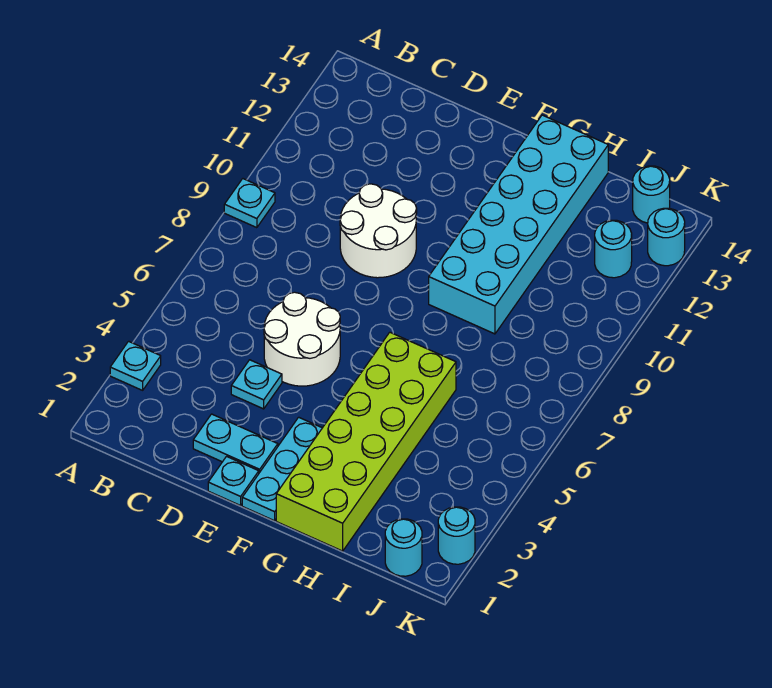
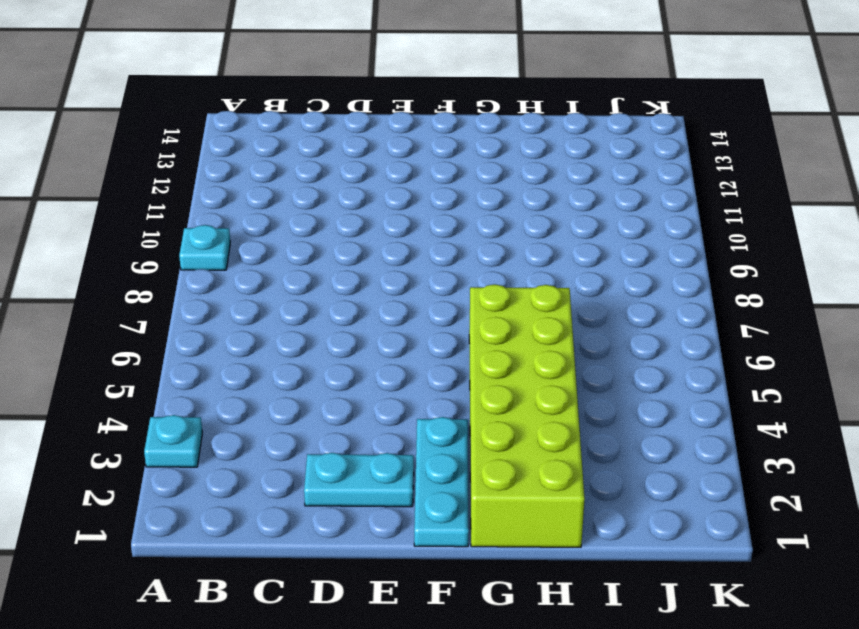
none -> cyan 1x1 plate [231,360,282,409]
none -> white 2x2 round brick [264,292,340,386]
none -> white 2x2 round brick [340,184,417,278]

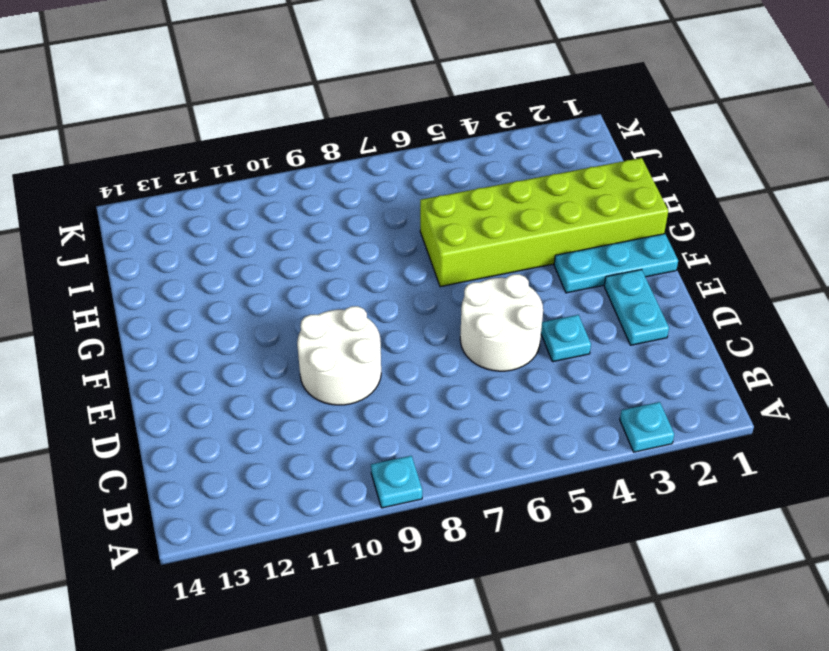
none -> cyan 1x1 plate [208,456,259,505]
none -> cyan 2x6 brick [429,115,608,334]
none -> cyan 1x1 round brick [385,519,422,576]

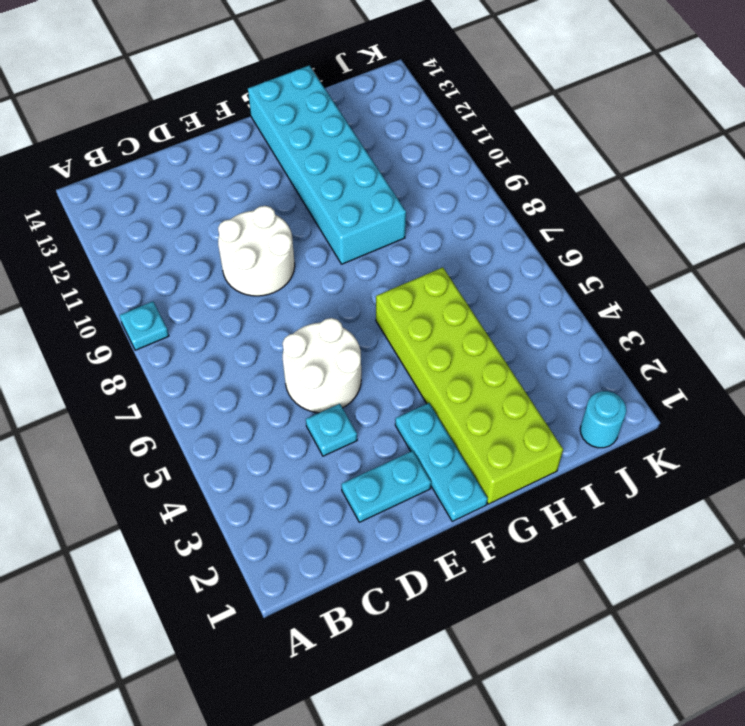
none -> cyan 1x1 plate [110,341,161,390]
none -> cyan 1x1 plate [208,456,259,505]
none -> cyan 1x1 round brick [595,220,632,278]

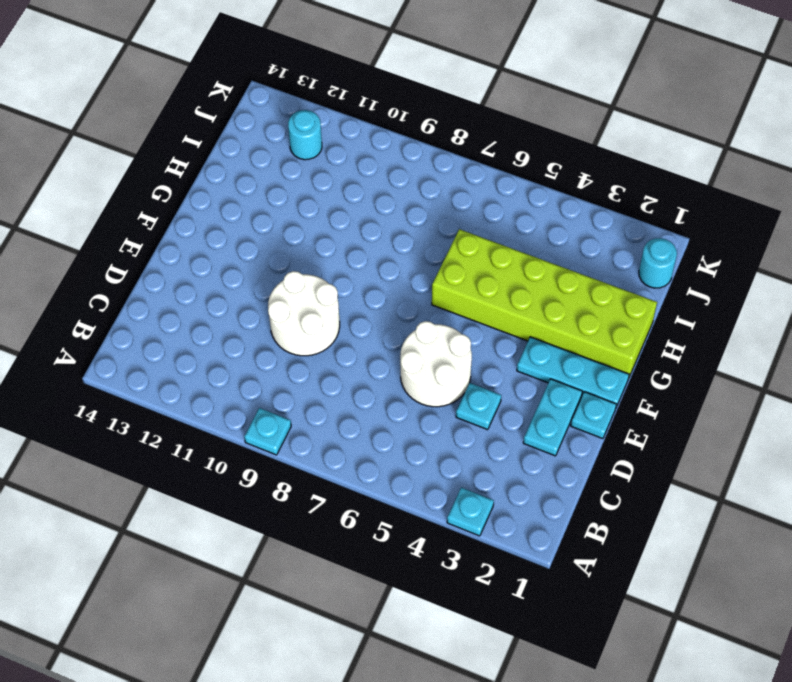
none -> cyan 2x6 brick [429,115,608,334]
none -> cyan 1x1 round brick [633,166,670,223]
none -> cyan 1x1 round brick [438,507,475,564]

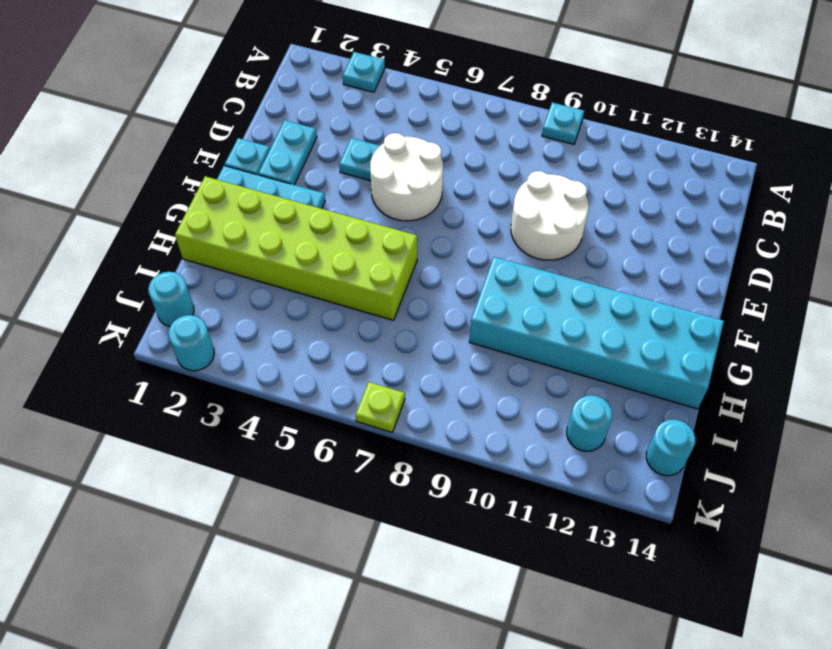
lime 1x1 plate [356,382,405,432] -> none
none -> cyan 1x1 round brick [648,208,685,266]

